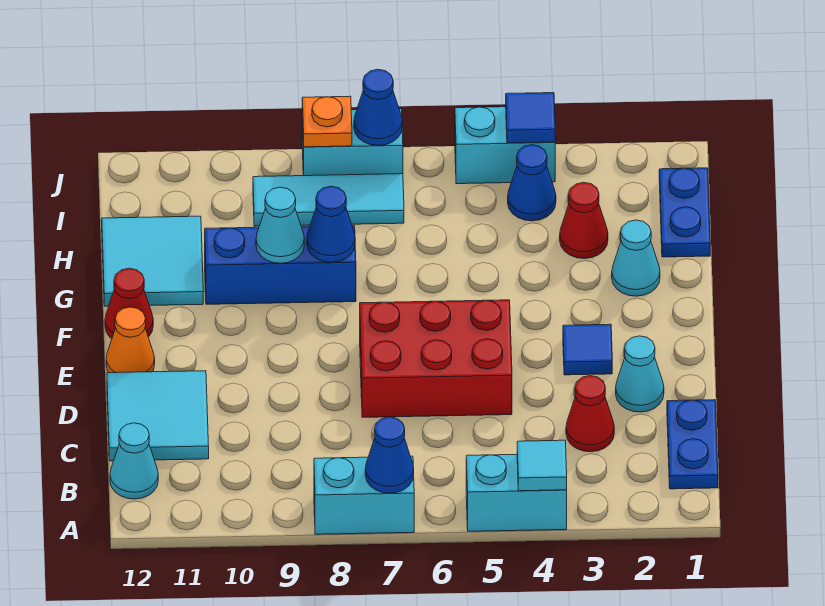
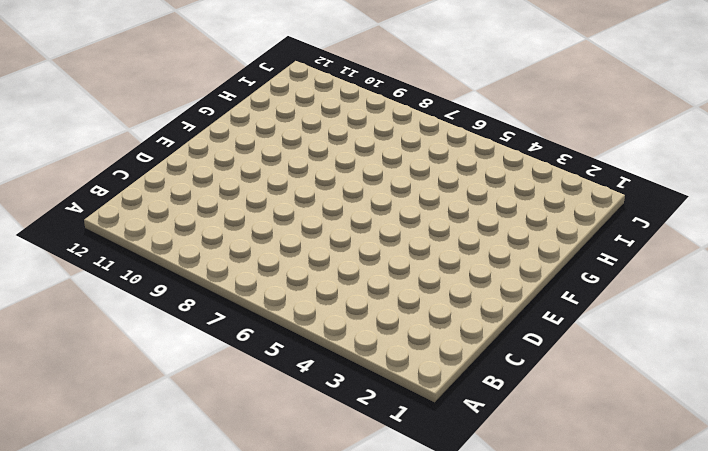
none -> cyan 1x2 brick [466,454,567,531]
none -> cyan 1x2 brick [314,456,414,534]
none -> blue 1x2 plate [667,400,718,489]

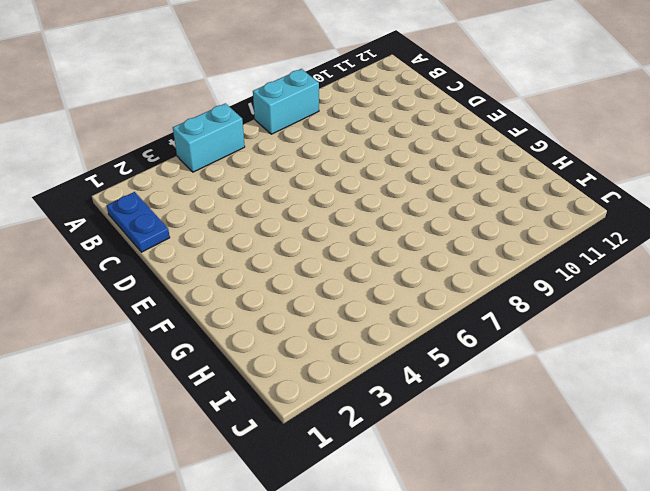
none -> cyan 1x1 cone [110,423,158,499]
none -> red 1x1 cone [566,376,614,452]
none -> cyan 2x2 tile [107,371,209,461]

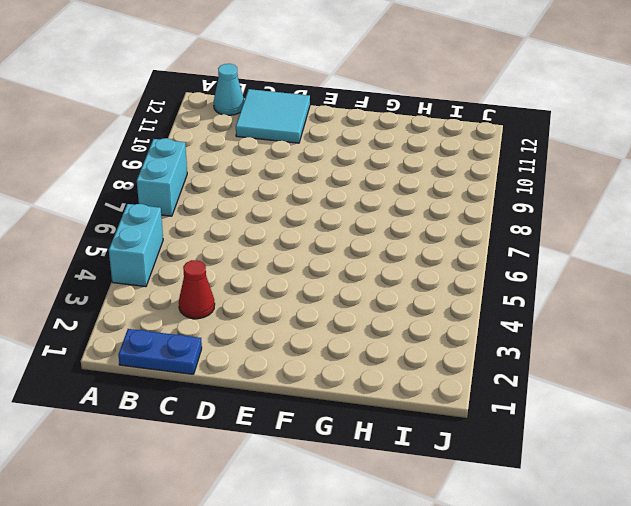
none -> cyan 1x1 cone [616,336,664,412]
none -> red 2x3 brick [360,300,512,417]
none -> blue 1x1 tile [563,324,612,375]

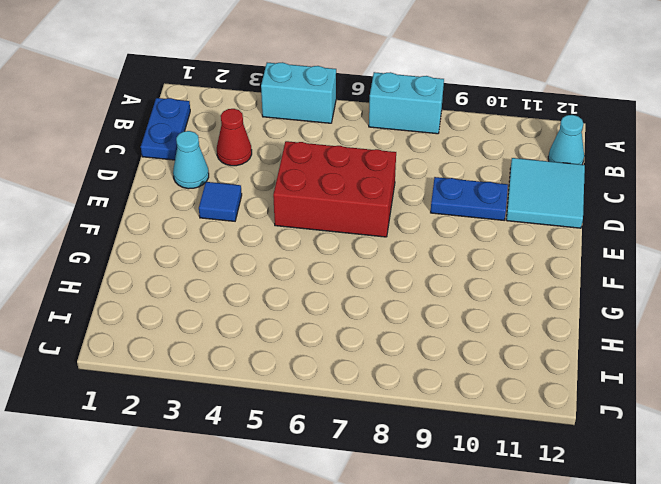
blue 1x2 plate [431,177,508,220] -> blue 1x2 plate turned to [659,168,710,257]
none -> orange 1x1 cone [106,307,155,373]
none -> red 1x1 cone [105,268,153,338]
none -> cyan 1x1 cone [612,220,660,296]

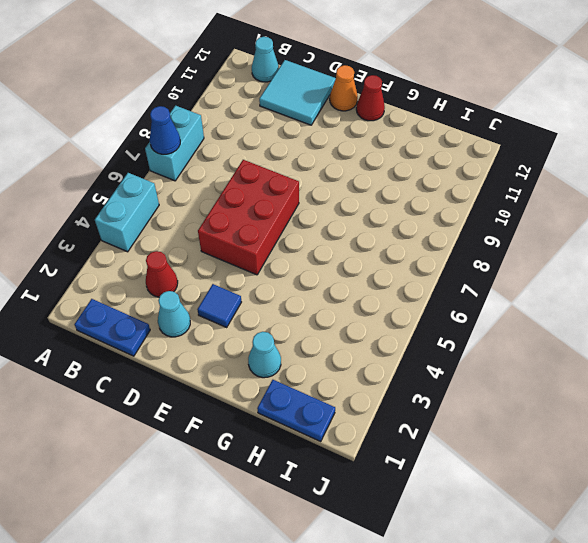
none -> blue 1x3 brick [205,226,356,304]
none -> cyan 2x2 tile [102,216,203,306]
none -> red 1x1 cone [560,182,608,259]

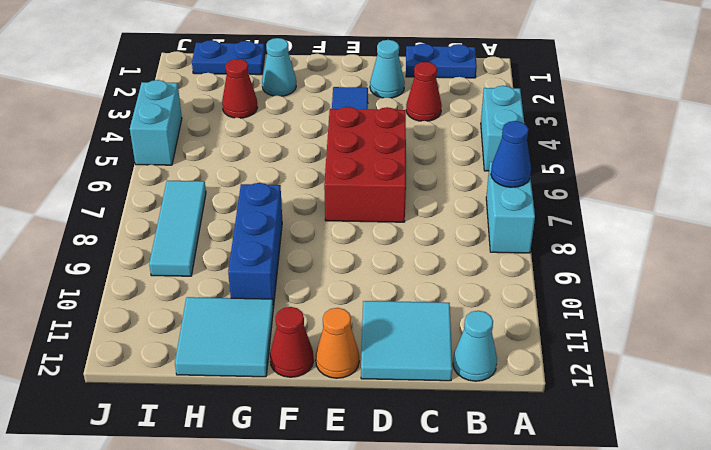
none -> blue 1x1 cone [508,145,556,221]
none -> cyan 1x2 brick [302,109,403,176]
none -> cyan 1x1 tile [517,440,567,491]

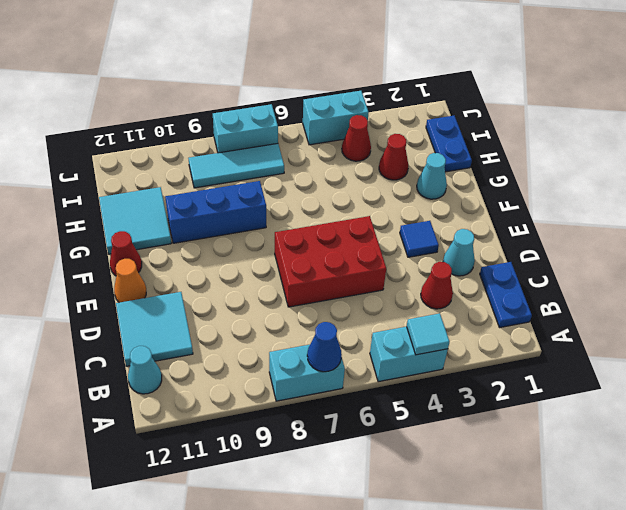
red 1x1 cone [342,115,371,161] -> blue 1x1 cone [508,145,556,221]
none -> blue 1x1 cone [307,186,355,262]
none -> cyan 1x1 cone [256,187,304,263]
none -> blue 1x1 tile [506,93,555,143]

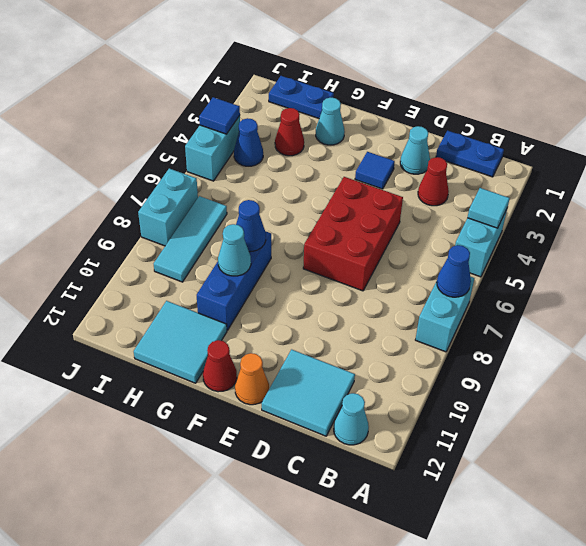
none -> blue 1x1 cone [354,69,402,146]
none -> orange 1x1 plate [302,96,352,147]

